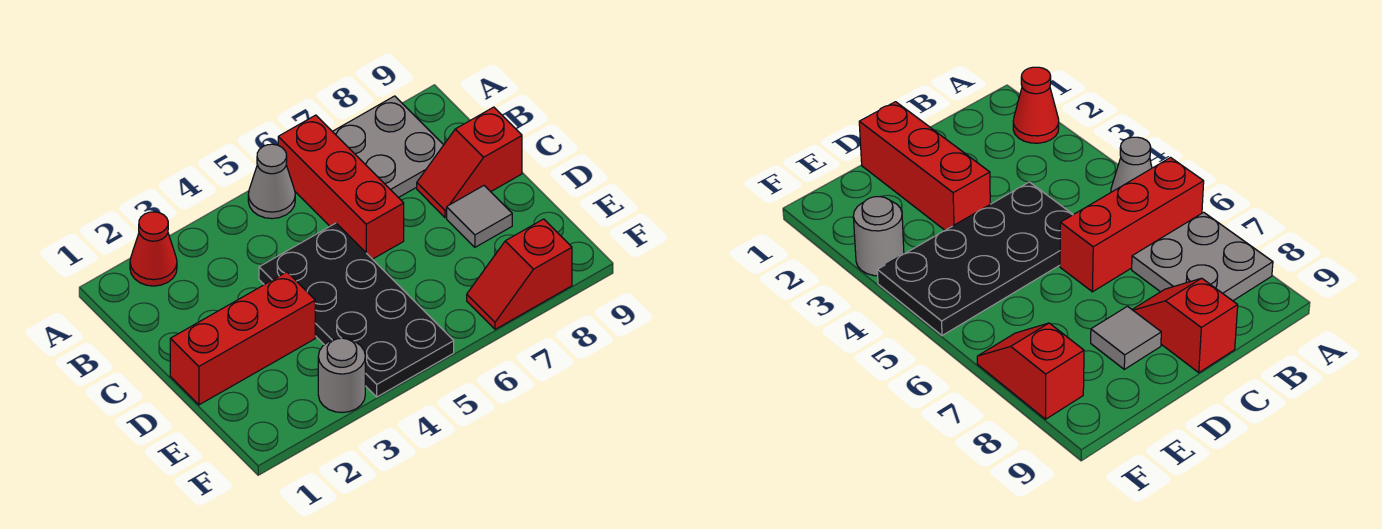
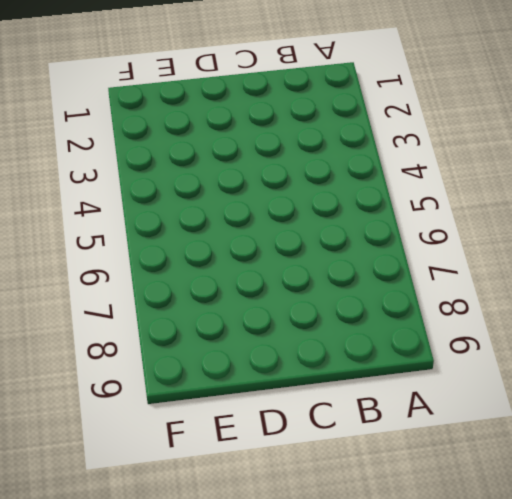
none -> red 1x1 cone [130,212,177,286]
none -> grey 1x1 cone [248,144,295,219]

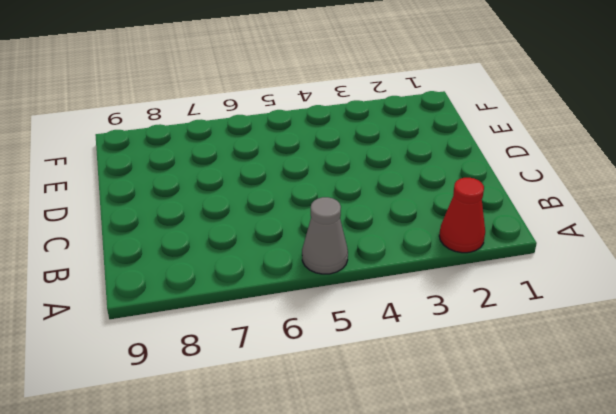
none -> red 1x3 brick [278,115,404,259]
none -> grey 2x2 plate [332,96,443,198]

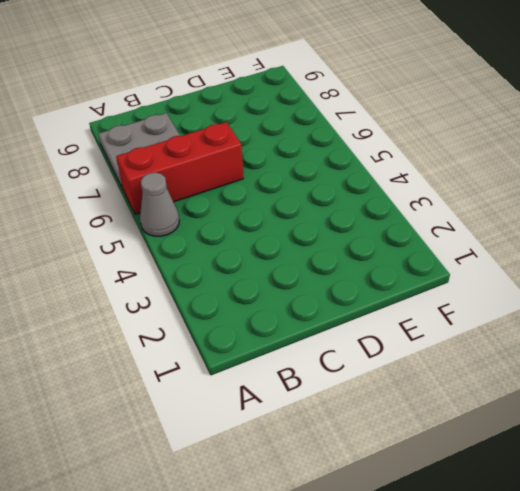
none -> red 1x1 cone [130,212,177,286]
none -> black 2x4 plate [259,223,454,397]

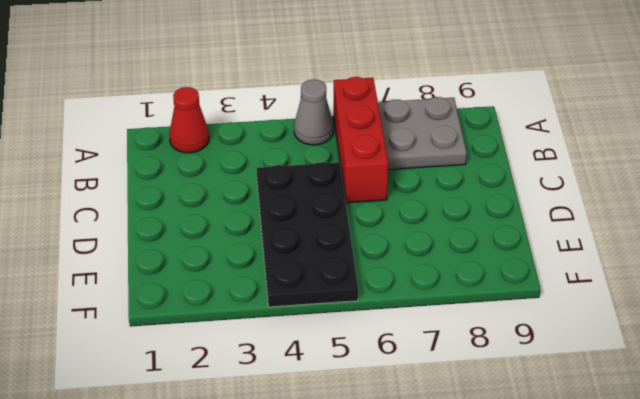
none -> red 1x2 slope [417,107,522,218]
none -> red 1x3 brick [170,272,315,405]

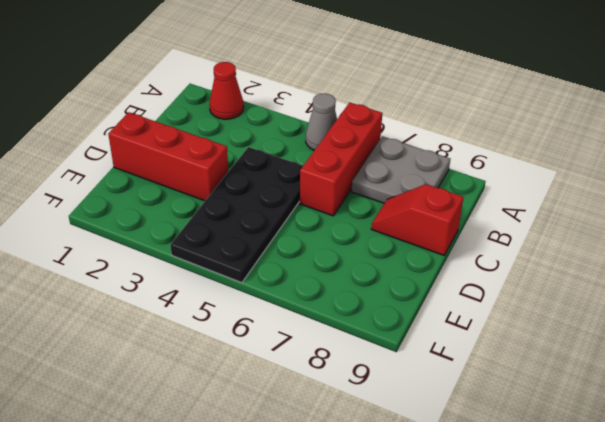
none -> grey 1x1 tile [447,186,512,247]
none -> grey 1x1 round brick [318,338,365,413]

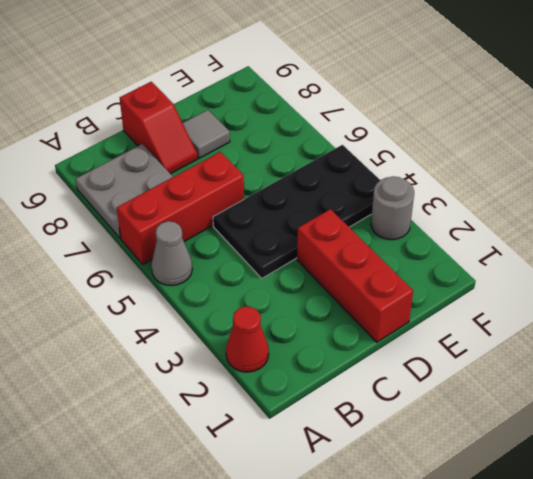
none -> red 1x2 slope [467,219,572,329]

